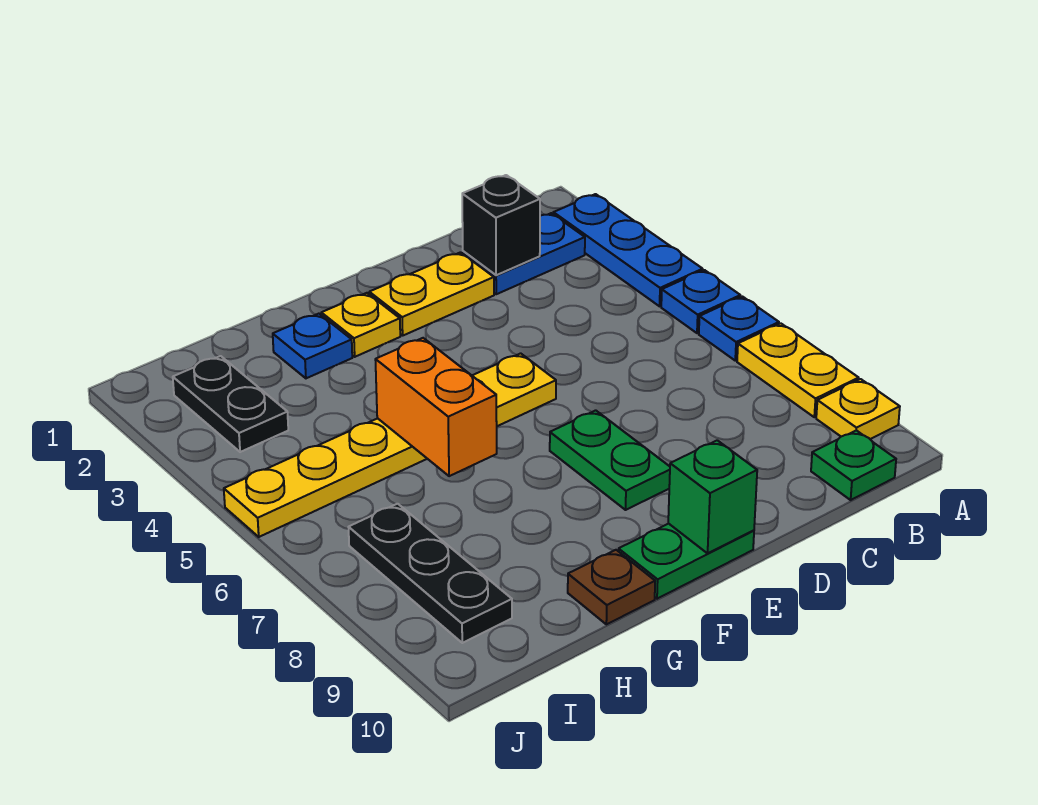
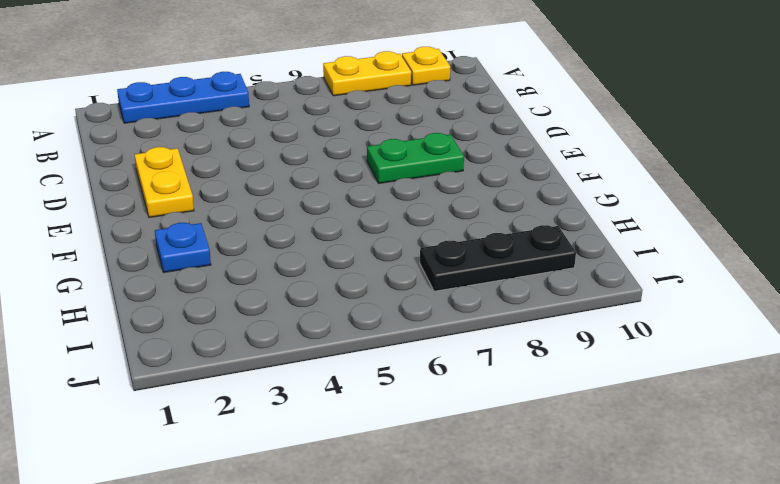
none -> blue 1x1 plate [661,270,740,333]
none -> blue 1x1 plate [699,296,779,361]
none -> blue 1x2 plate [463,213,585,294]

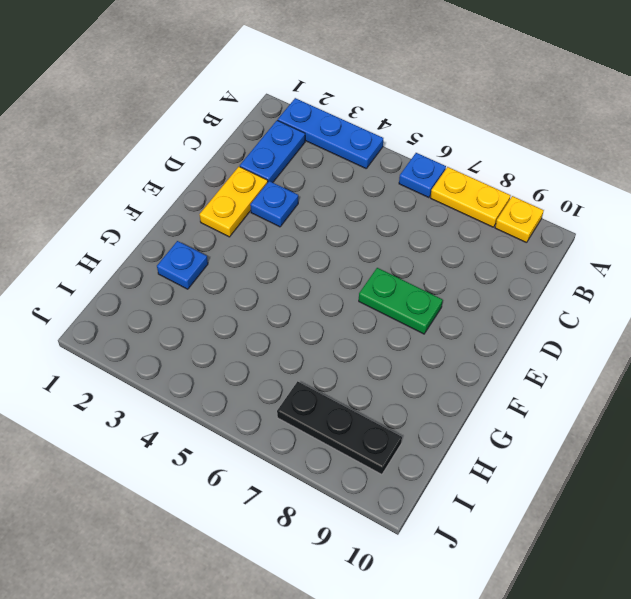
blue 1x1 plate [250,181,298,227] -> blue 1x1 plate moved to [661,270,740,333]
none -> green 1x1 plate [811,430,896,500]
none -> yellow 1x6 plate [224,353,556,537]
none -> green 1x2 plate [618,524,754,599]

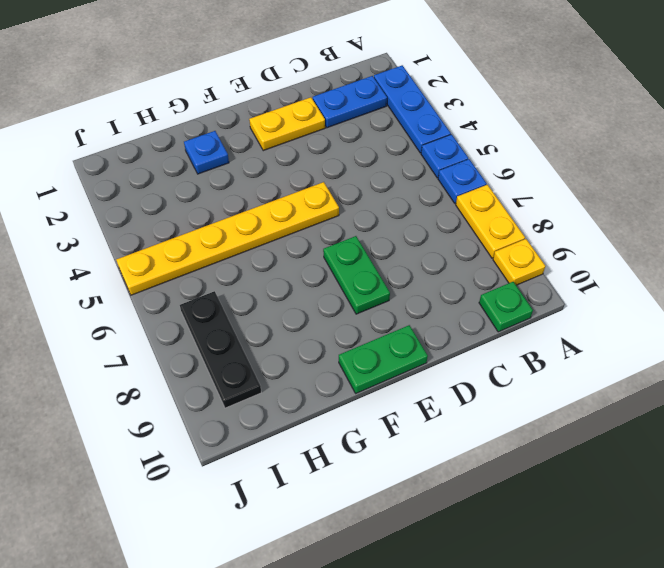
none -> yellow 1x1 plate [321,293,400,357]
none -> brown 1x1 plate [568,550,655,624]
none -> black 1x2 plate [173,356,288,452]

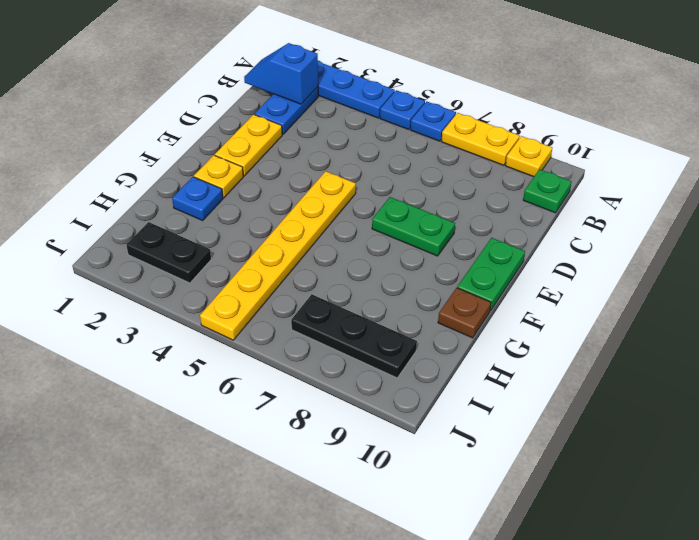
blue 1x2 slope [244,43,318,104] -> none
none -> black 1x1 brick [462,175,540,275]
none -> green 1x1 brick [668,440,757,553]
none -> orange 1x2 brick [375,338,497,476]

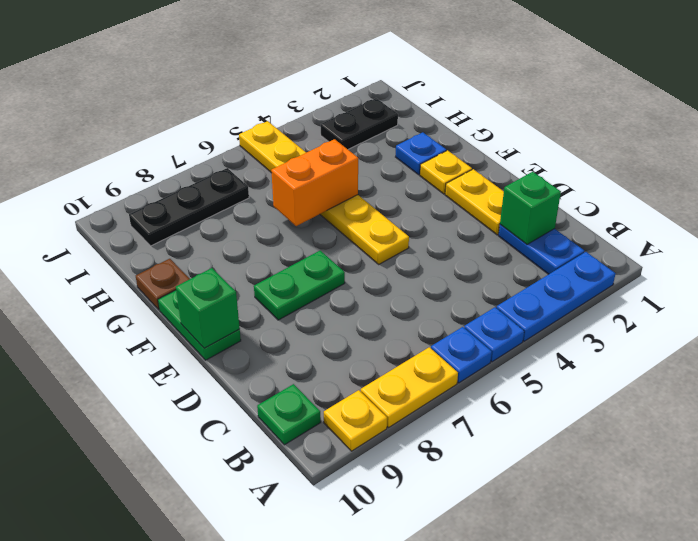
green 1x1 brick [500,172,561,244] -> black 1x1 brick [462,175,540,275]

